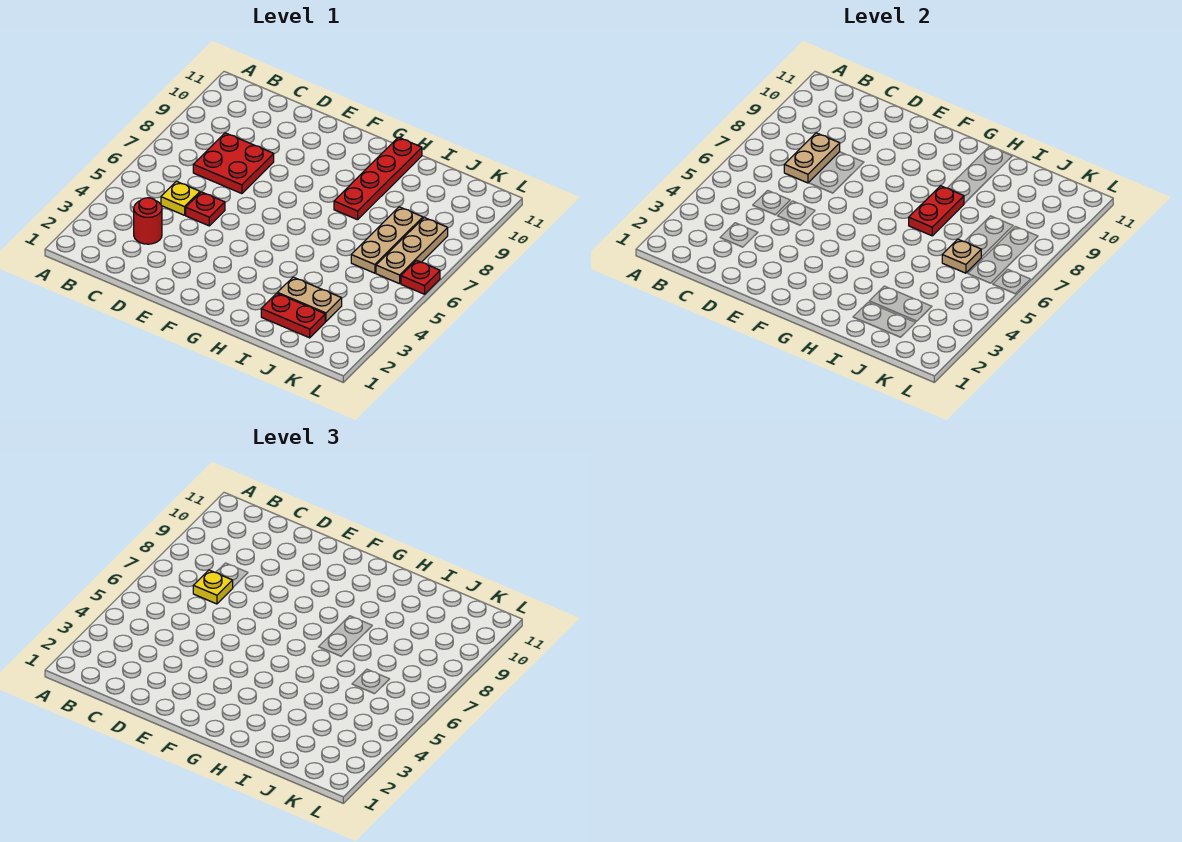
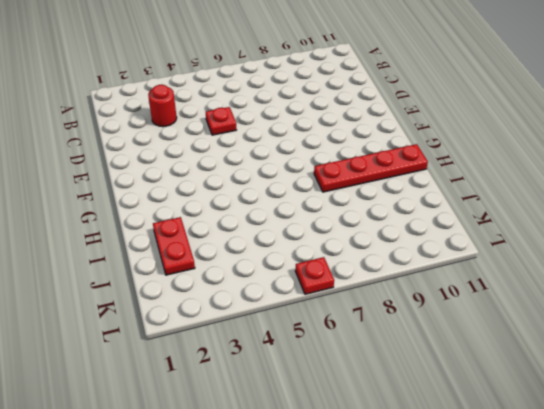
none -> yellow 1x1 plate [161,181,200,215]
none -> red 2x2 plate [193,133,274,194]
none -> tan 1x2 plate [278,277,342,322]

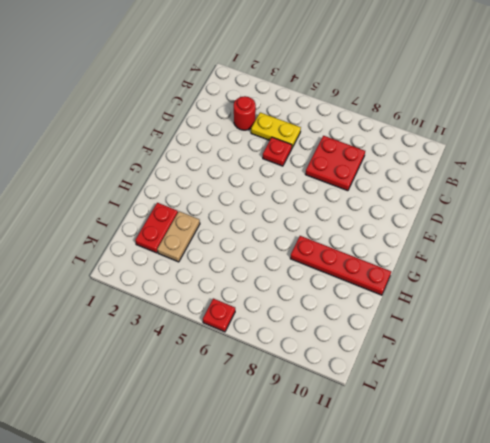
yellow 1x2 plate [251,112,301,148] -> yellow 1x1 plate [161,181,200,215]
none -> tan 1x3 plate [351,207,423,273]
none -> tan 1x3 plate [376,218,448,284]
none -> tan 1x2 plate [784,133,840,183]

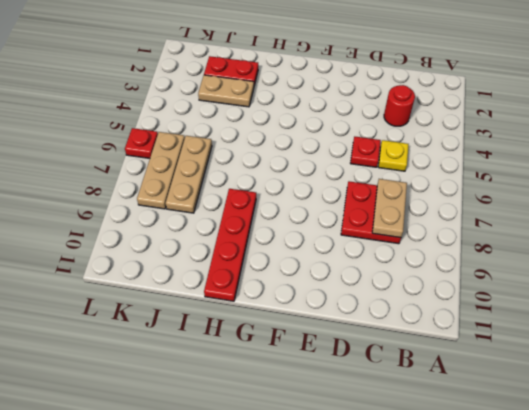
none -> red 1x2 plate [909,186,964,236]
none -> tan 1x1 plate [942,239,981,273]
none -> yellow 1x1 plate [193,570,233,604]

